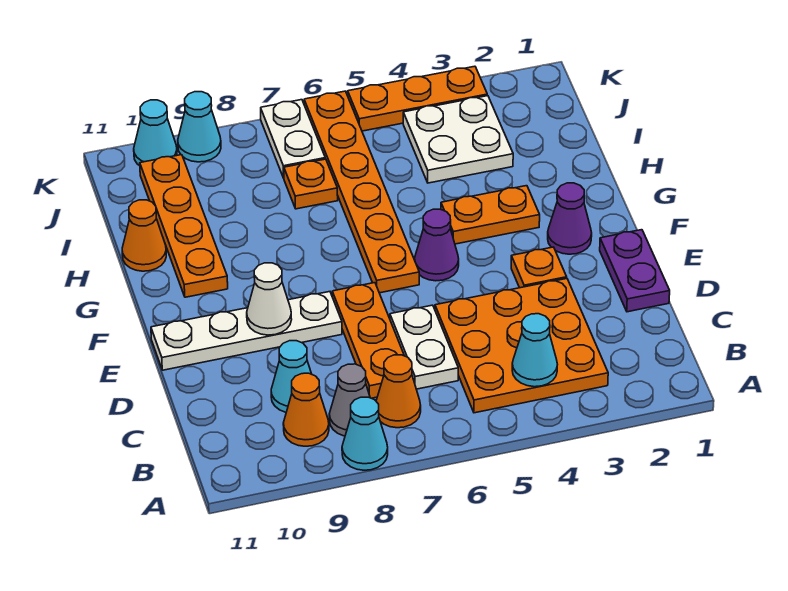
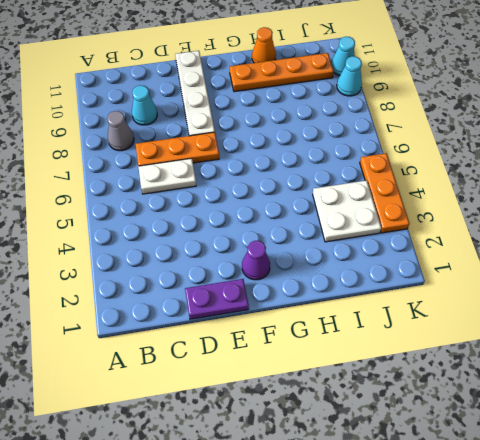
none -> cyan 1x1 cone [342,397,388,470]
none -> orange 3x3 plate [435,279,608,413]
none -> orange 1x1 cone [376,355,421,428]

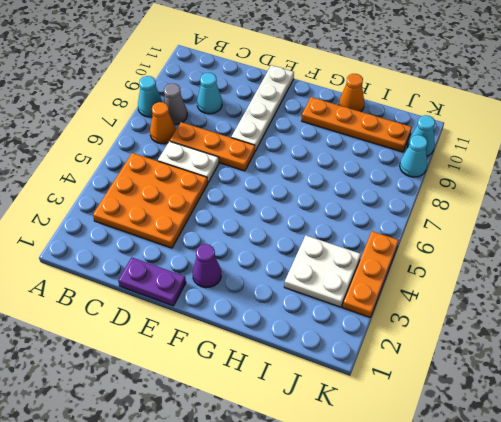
none -> orange 1x1 cone [283,373,329,446]
none -> orange 1x1 plate [511,247,567,288]
none -> purple 1x1 cone [415,209,459,281]

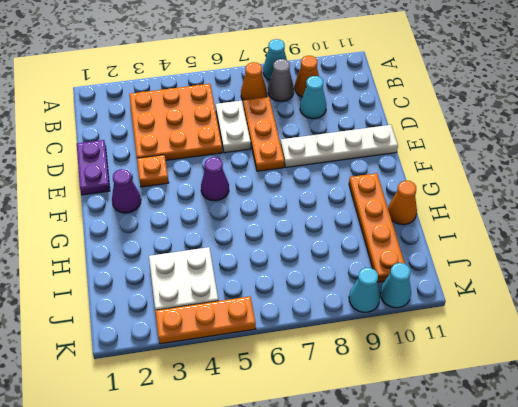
none -> orange 1x6 plate [304,91,419,293]
none -> orange 1x2 plate [441,186,540,244]
none -> orange 1x1 plate [284,159,338,209]

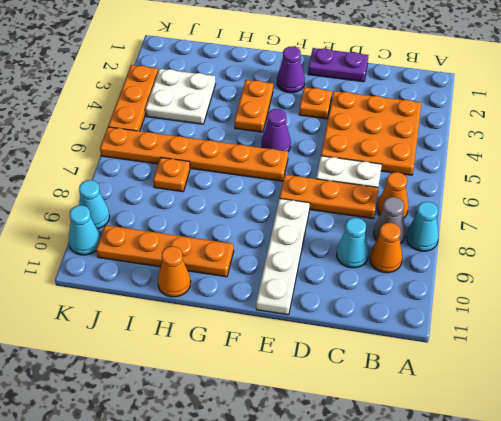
none -> white 1x2 plate [261,100,325,178]
none -> cyan 1x1 cone [512,314,558,387]
none -> white 1x1 cone [247,263,292,335]

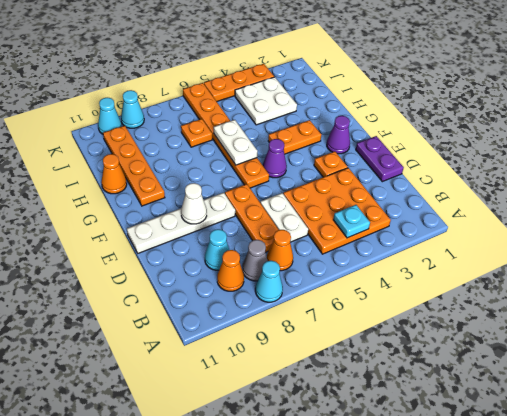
cyan 1x1 plate [333,205,370,238] -> cyan 1x1 cone [512,314,558,387]
white 1x2 plate [214,120,257,165] -> white 1x2 plate moved to [261,100,325,178]

